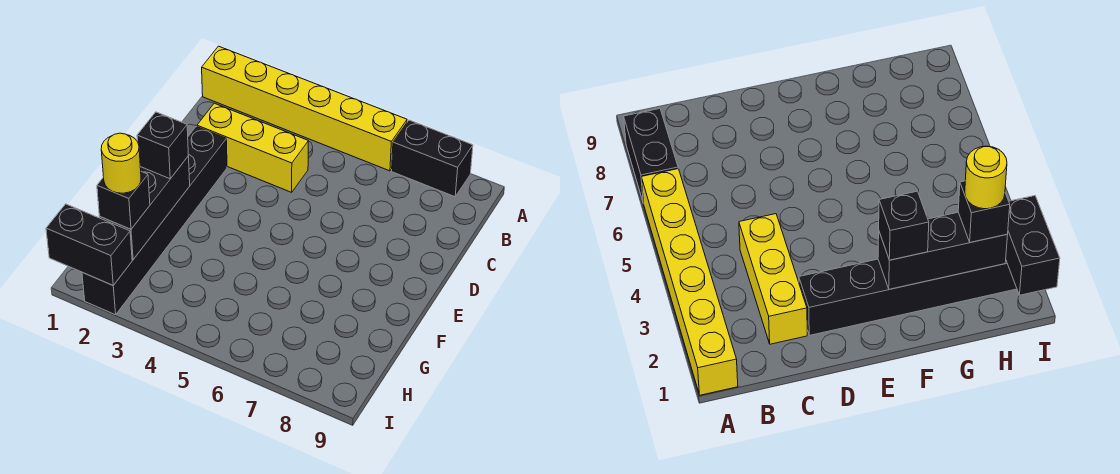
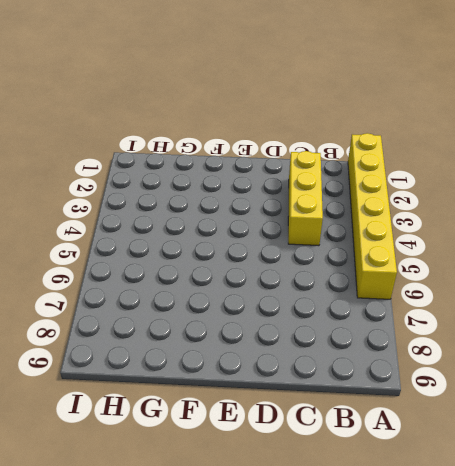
none -> black 1x2 brick [392,120,473,197]
none -> black 1x6 brick [82,126,227,315]

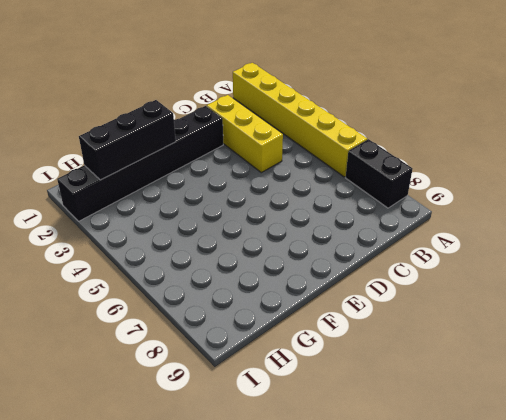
none -> black 1x2 brick [46,204,132,285]
none -> black 1x1 brick [137,112,188,179]

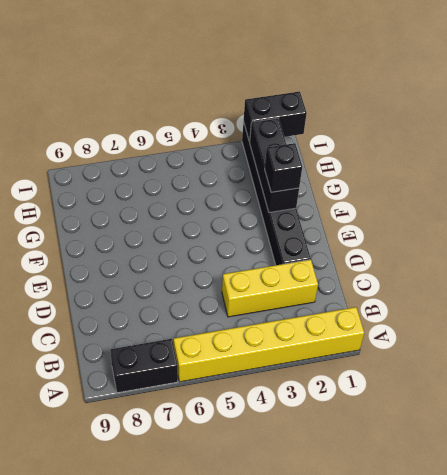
none -> black 1x1 brick [97,172,150,229]
none -> yellow 1x1 round brick [101,133,141,193]

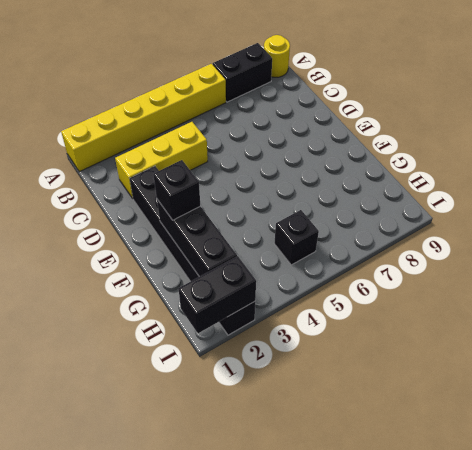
yellow 1x1 round brick [264,35,290,77] -> yellow 1x1 round brick moved to [101,133,141,193]
black 1x1 brick [274,210,319,265] -> black 1x1 brick moved to [97,172,150,229]

